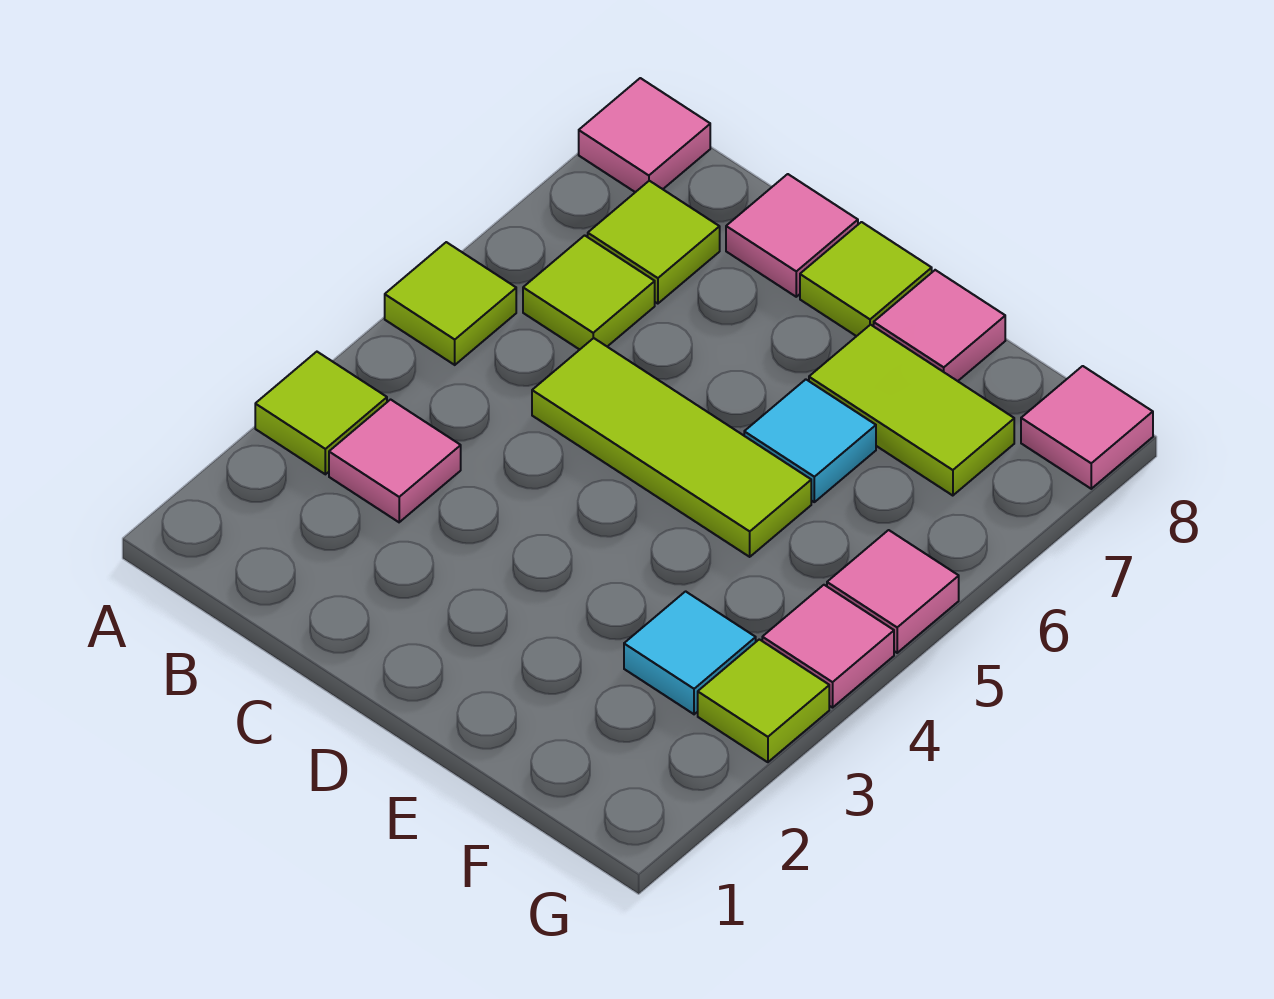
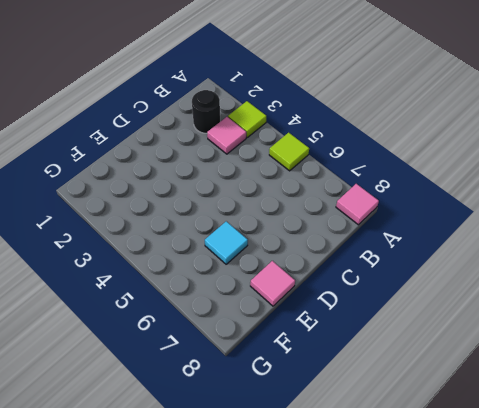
black 1x1 round brick [192,90,220,133] -> none
none -> lime 1x1 tile [523,235,655,350]
none -> lime 1x1 tile [588,181,720,304]
none -> lime 1x3 tile [532,338,811,557]

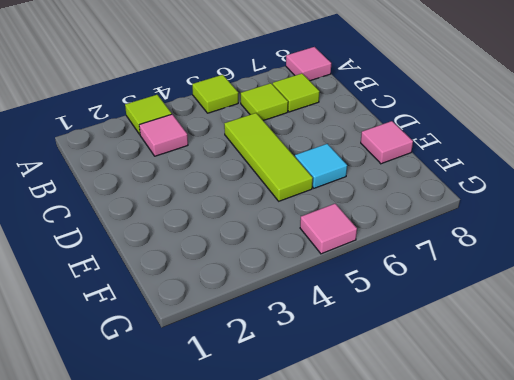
none -> pink 1x1 tile [726,174,858,297]
none -> lime 1x1 tile [800,222,932,336]
none -> lime 1x2 tile [809,325,1014,496]

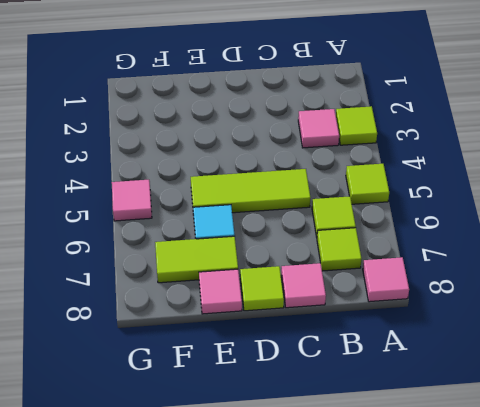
none -> cyan 1x1 tile [624,591,756,714]
none -> lime 1x1 tile [698,639,829,762]
none -> pink 1x1 tile [762,585,894,708]

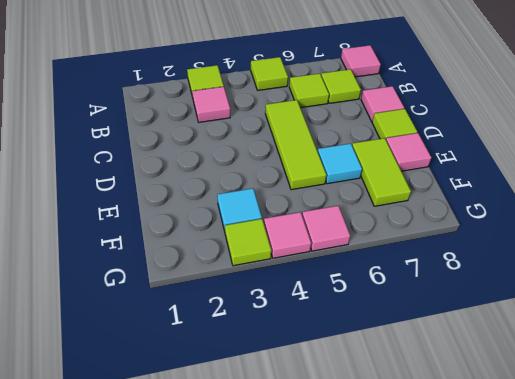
none -> pink 1x1 tile [1021,366,1153,489]

